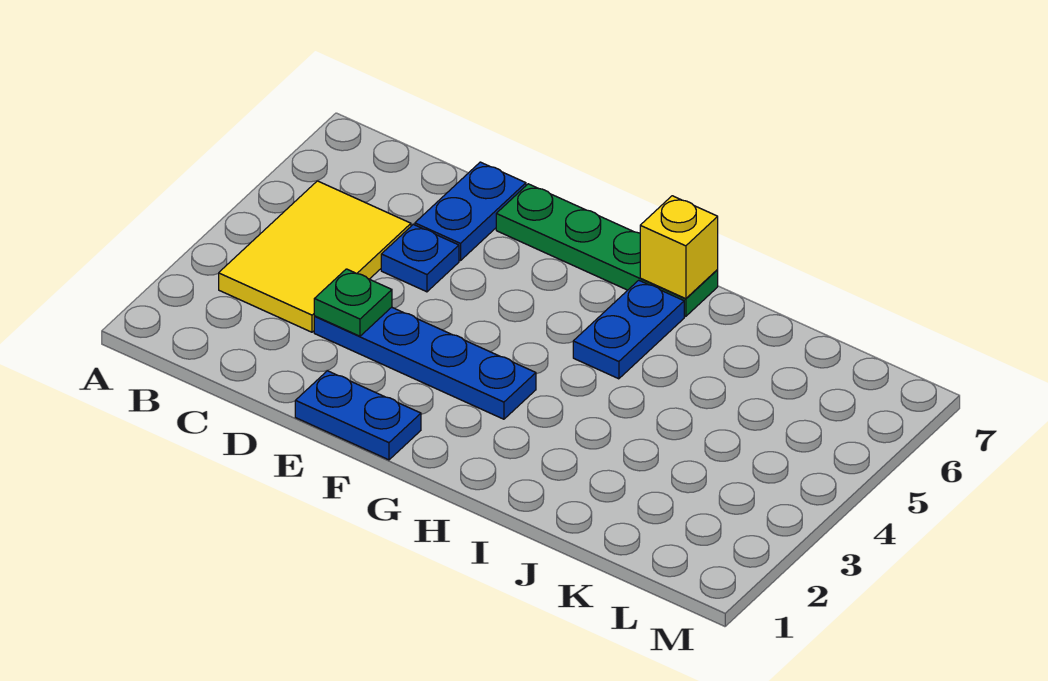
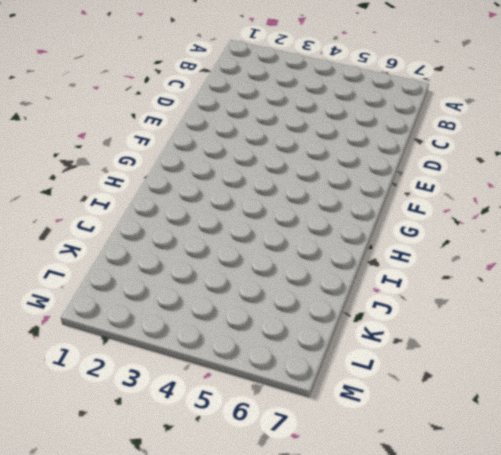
none -> yellow 2x3 tile [219,181,411,332]
none -> blue 1x4 plate [314,307,536,419]

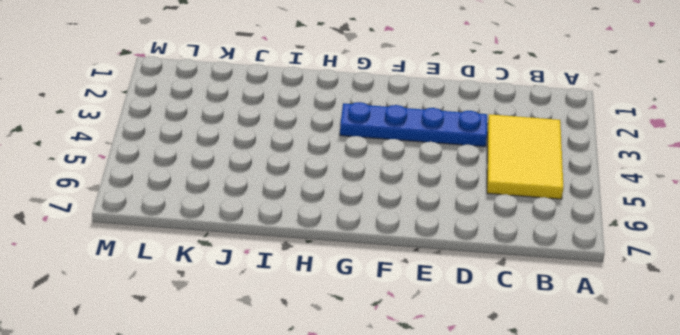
none -> blue 1x1 plate [381,224,459,292]
none -> blue 1x2 plate [415,162,526,261]

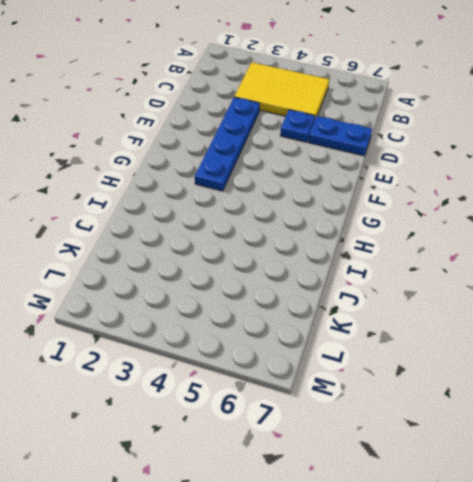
none -> blue 1x2 plate [295,371,421,460]
none -> green 1x4 plate [496,184,718,316]

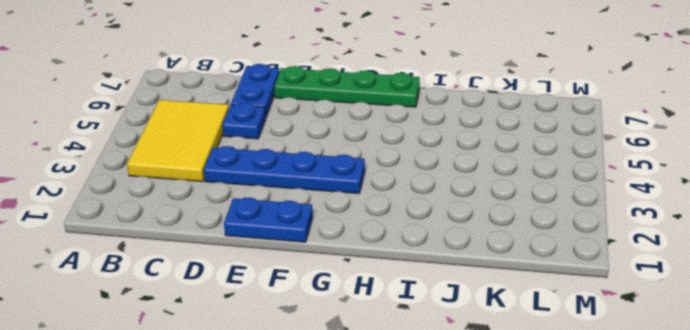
none -> blue 1x2 plate [573,280,684,379]
none -> green 1x1 plate [314,269,392,336]

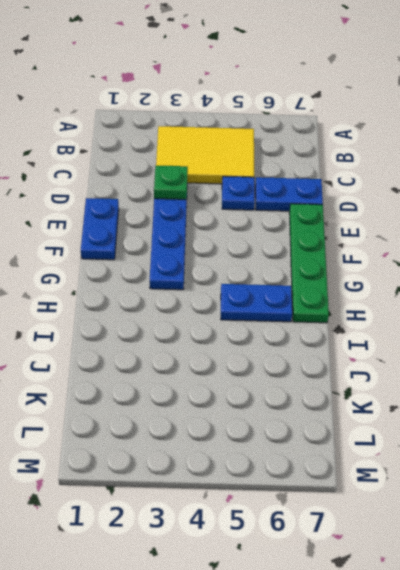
none -> yellow 1x1 brick [640,196,718,299]

